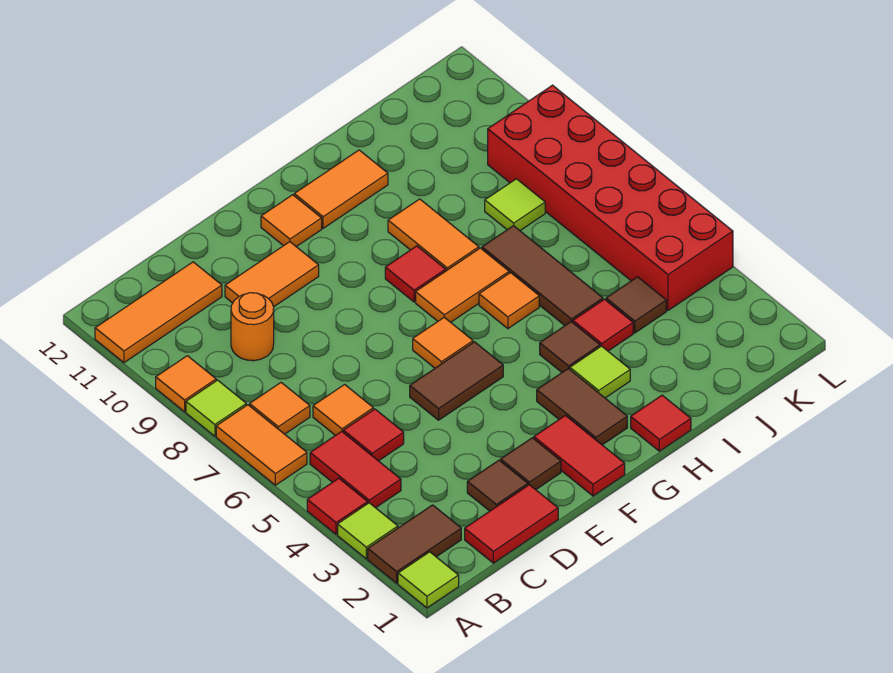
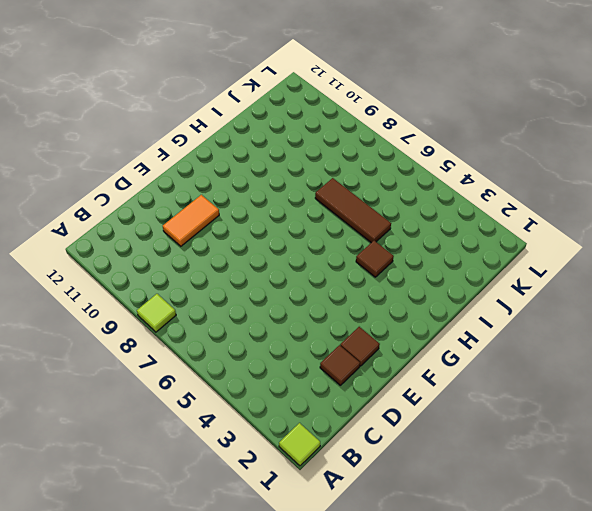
none -> brown 1x2 tile [368,505,461,583]
none -> lime 1x1 tile [338,503,398,559]
none -> red 1x1 tile [307,478,368,534]
none -> orange 1x2 tile [216,405,307,485]

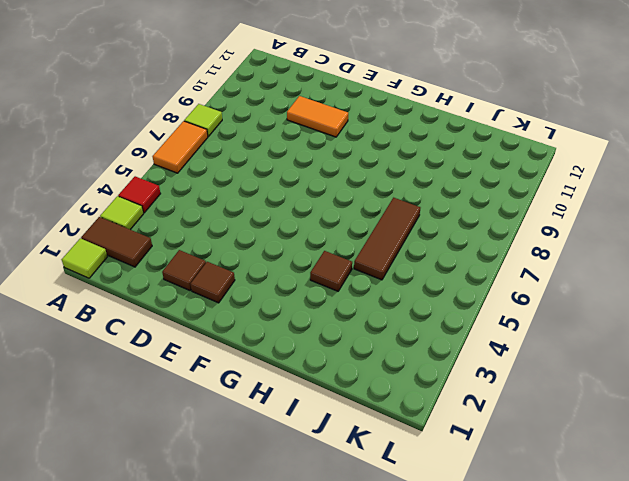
none -> orange 1x1 tile [156,356,216,412]
none -> orange 1x3 tile [95,262,222,363]
none -> red 1x2 tile [310,431,401,508]
none -> orange 1x1 tile [250,383,310,434]

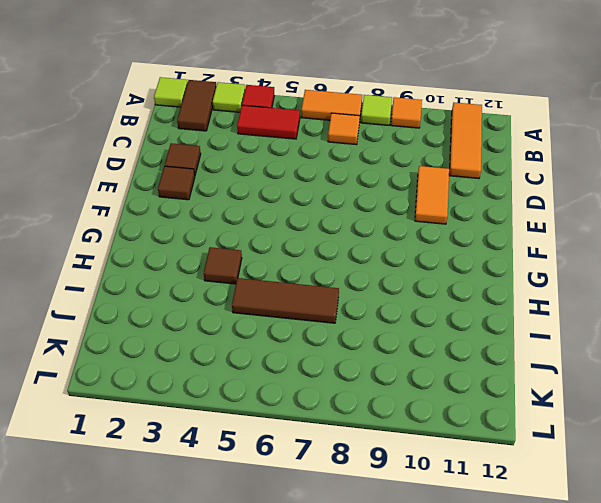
none -> red 1x2 tile [465,485,558,563]
none -> red 1x1 tile [343,409,404,461]
none -> orange 1x1 tile [313,385,373,435]
none -> orange 1x1 round brick [231,293,274,361]

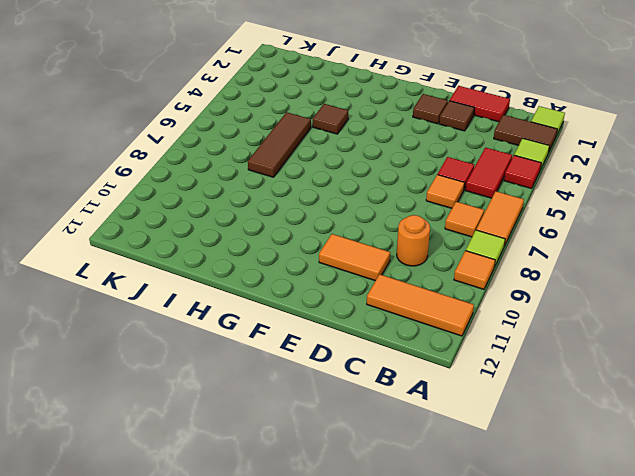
none -> brown 1x2 tile [410,342,503,420]
none -> red 1x2 tile [534,415,625,496]
none -> orange 1x1 tile [413,317,473,368]
none -> orange 1x1 tile [261,195,322,247]

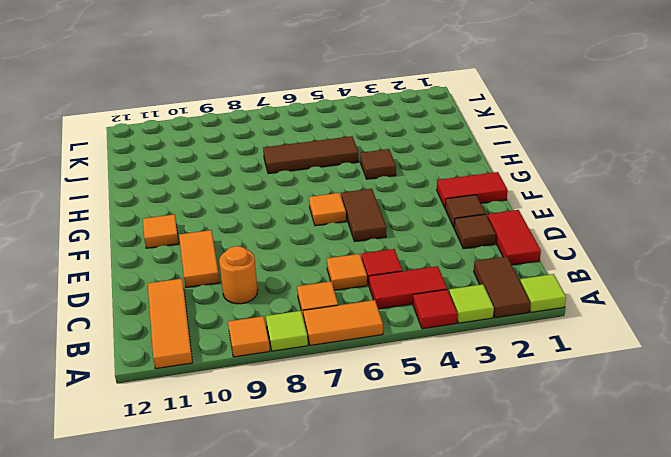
none -> brown 1x2 tile [537,369,627,445]
none -> orange 1x2 tile [416,248,509,322]
none -> red 1x1 tile [385,246,446,302]
none -> orange 1x2 tile [294,150,388,228]

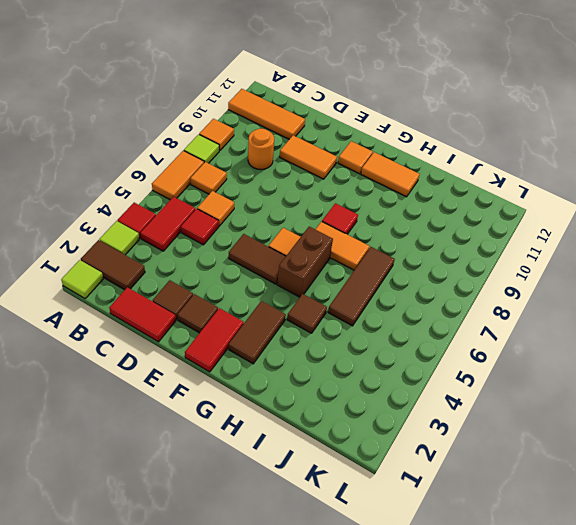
brown 1x2 brick [277,226,333,297] -> none
none -> red 1x1 tile [631,395,691,451]
none -> lime 1x1 tile [570,346,630,398]
none -> orange 1x1 tile [479,273,539,329]
none -> orange 1x2 tile [388,199,479,271]

